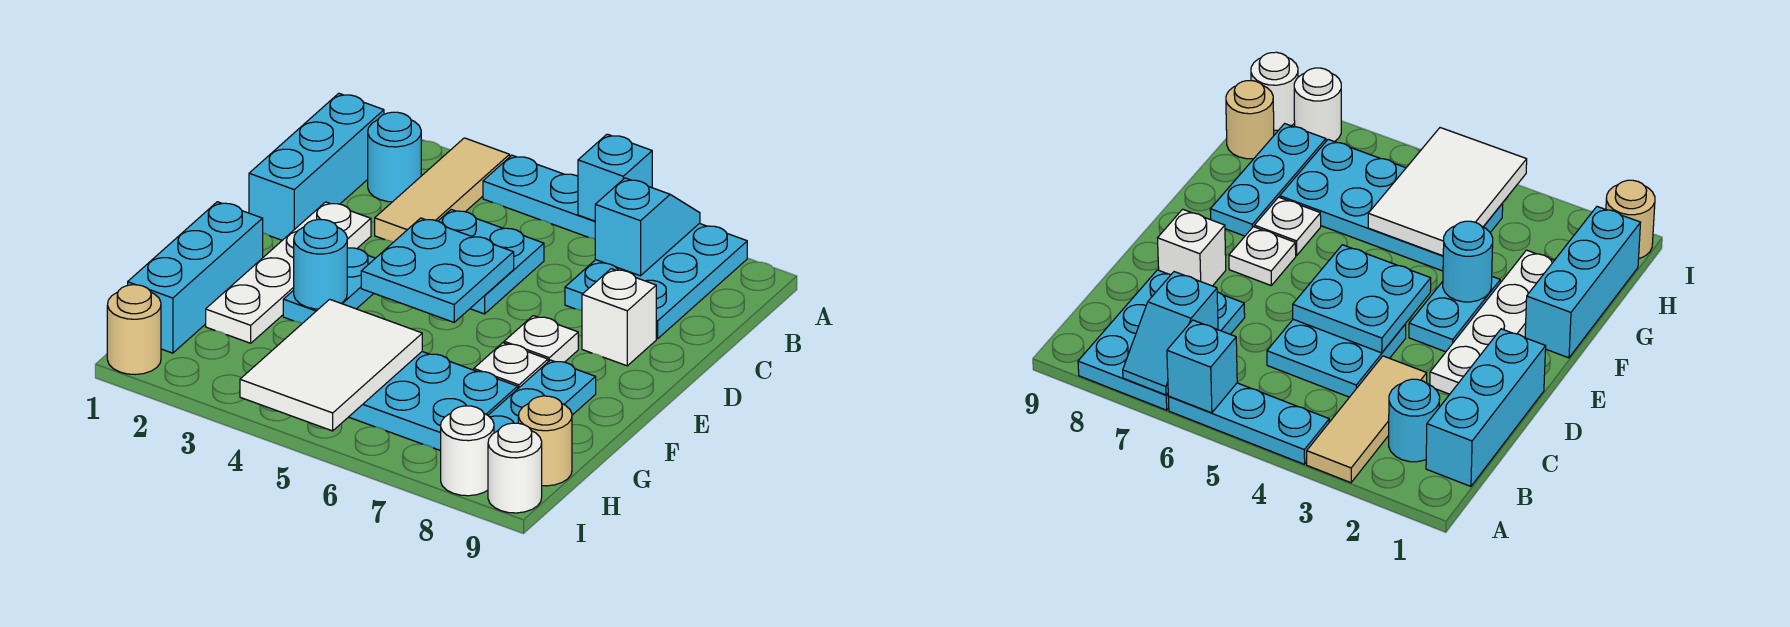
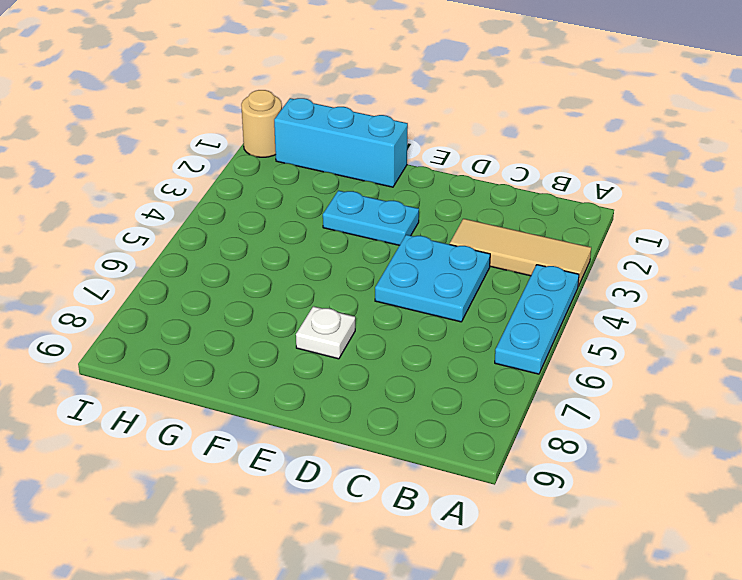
none -> cyan 2x3 plate [565,223,747,339]
none -> cyan 1x3 brick [249,93,384,240]
none -> cyan 1x1 round brick [368,112,421,202]

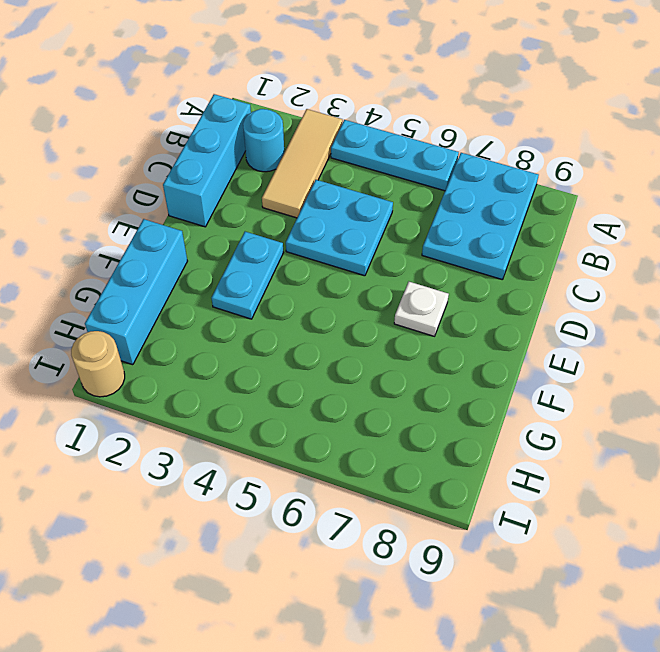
none -> white 1x4 plate [206,202,371,343]
none -> white 1x1 brick [582,269,656,366]
none -> white 1x1 plate [474,343,548,388]

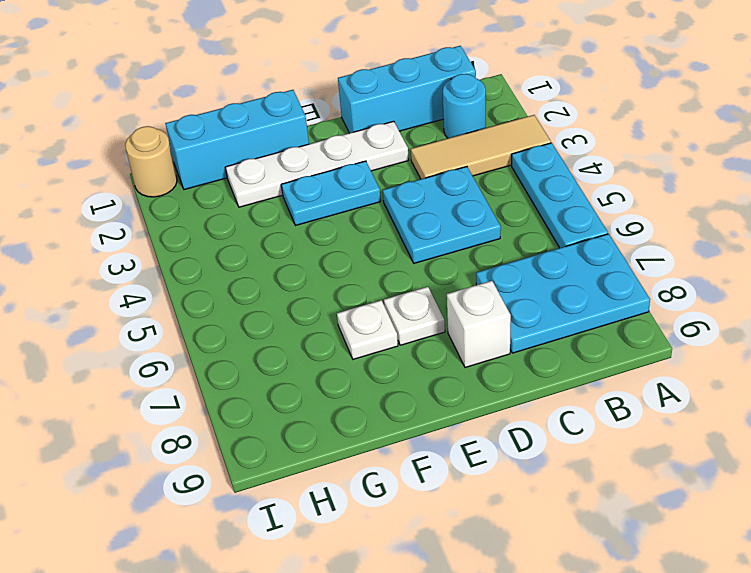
none -> cyan 1x3 plate [488,360,596,433]
none -> cyan 2x4 plate [349,352,518,451]
none -> tan 1x1 round brick [518,396,572,486]

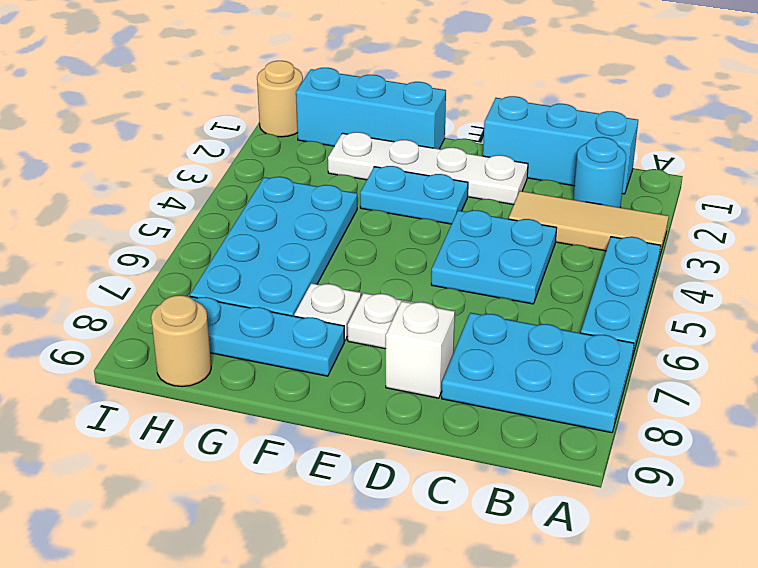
none -> white 1x1 round brick [441,406,494,496]
none -> white 1x1 round brick [488,423,542,513]
none -> cyan 1x1 brick [578,134,652,221]

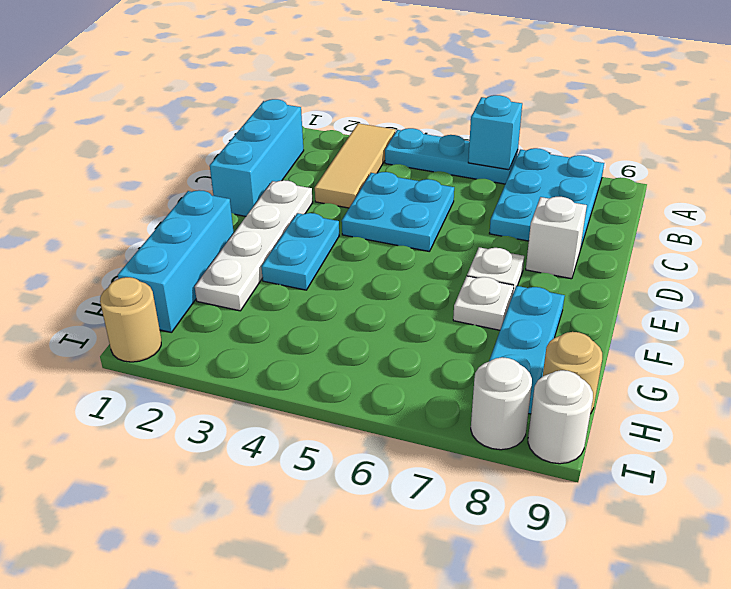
none -> cyan 1x1 round brick [368,112,421,202]
none -> cyan 2x4 plate [349,352,518,451]
none -> cyan 1x2 slope [595,178,700,276]

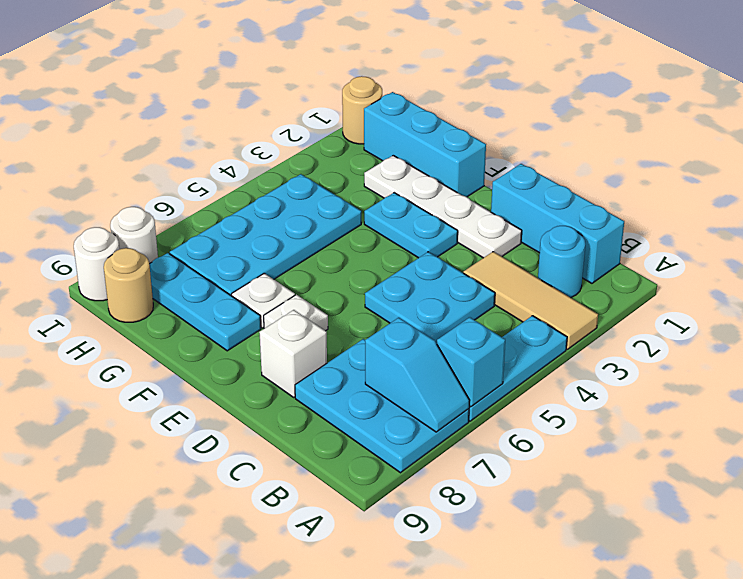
none -> cyan 2x2 plate [361,218,514,322]
none -> cyan 1x1 round brick [294,219,347,309]
none -> white 2x3 tile [240,299,422,431]

